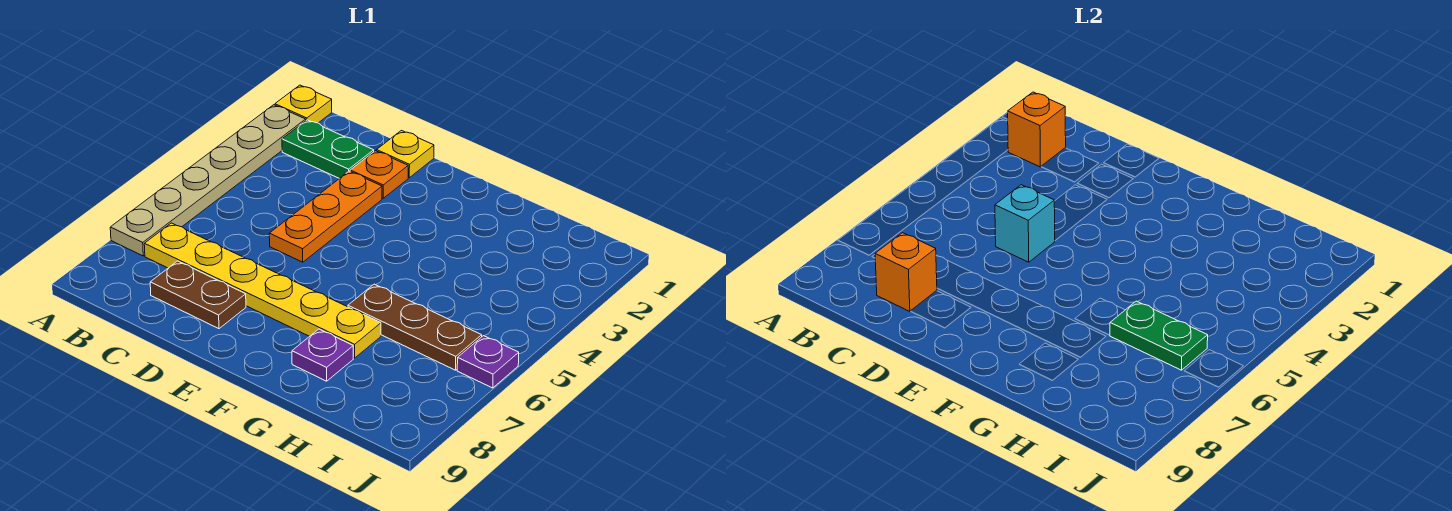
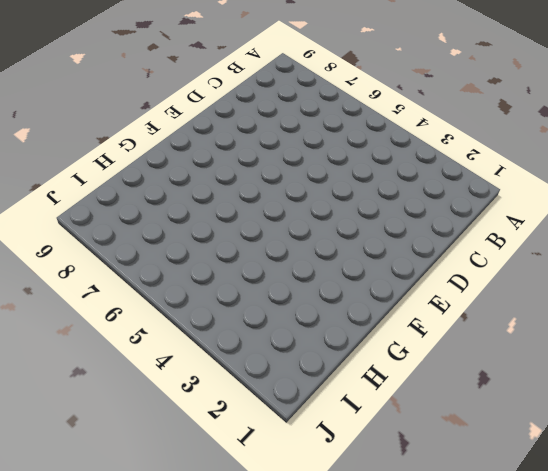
none -> yellow 1x1 plate [275,85,332,123]
none -> tan 1x6 plate [110,105,306,256]
none -> green 1x2 plate [282,120,374,179]

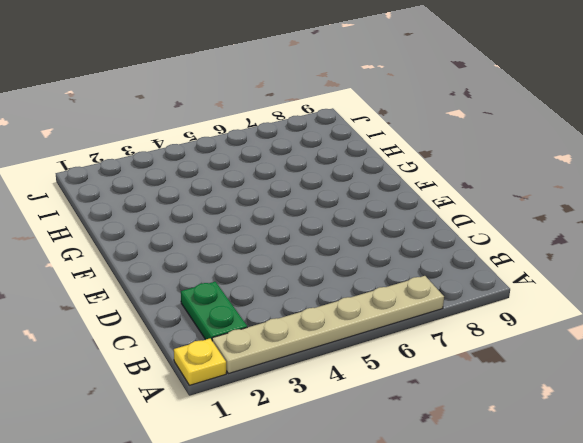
none -> yellow 1x6 plate [144,223,381,358]
none -> brown 1x2 plate [150,261,246,329]
none -> yellow 1x1 plate [377,130,434,178]

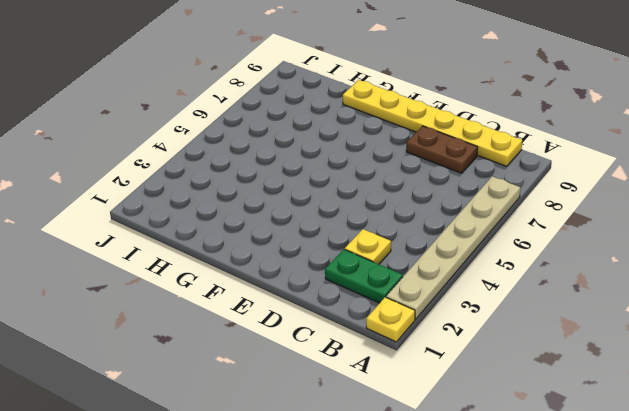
yellow 1x6 plate [343,80,522,166] -> yellow 1x6 plate moved to [144,223,381,358]
yellow 1x1 plate [345,229,391,264] -> yellow 1x1 plate moved to [377,130,434,178]
none -> orange 1x1 plate [350,151,408,198]
none -> orange 1x3 plate [269,171,382,262]
none -> brown 1x3 plate [348,284,482,370]

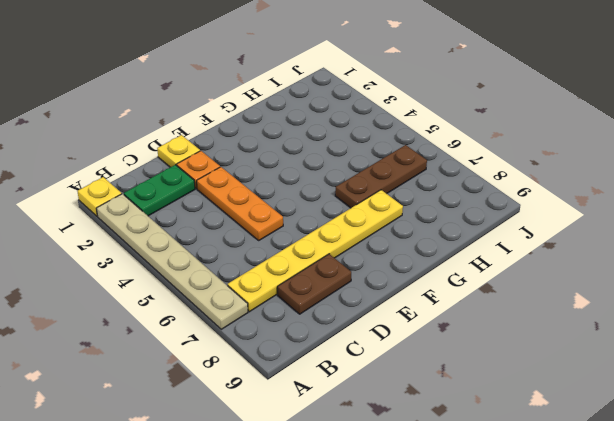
none -> purple 1x1 plate [292,329,353,381]
none -> purple 1x1 plate [457,336,519,388]
none -> orange 1x1 brick [1008,92,1066,167]

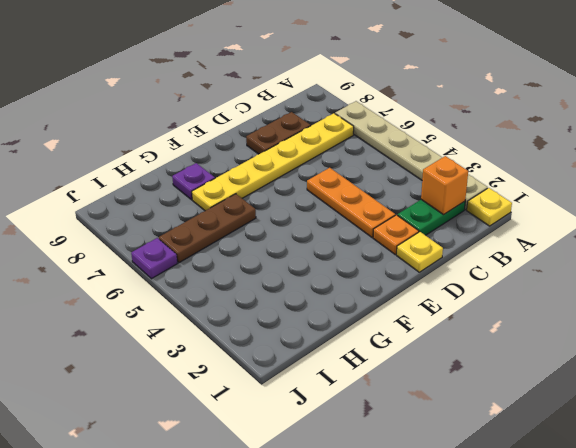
none -> orange 1x1 brick [875,233,937,312]
none -> cyan 1x1 brick [995,185,1055,262]
none -> green 1x2 plate [1110,301,1208,370]

